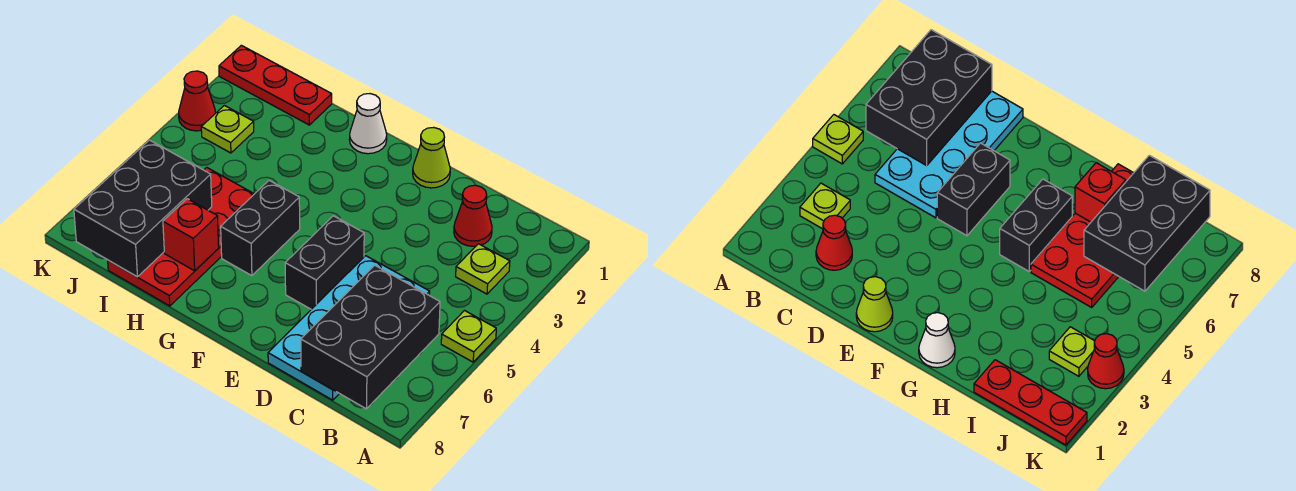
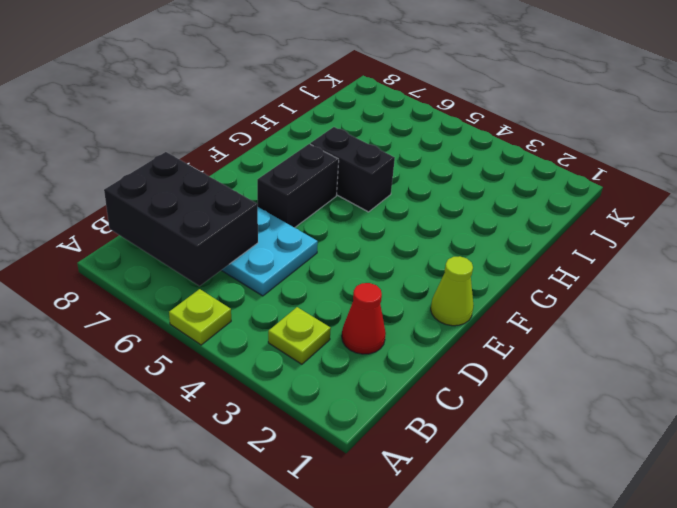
black 1x2 brick [257,144,339,228] -> black 1x2 brick turned to [285,216,364,309]
none -> white 1x1 cone [349,94,387,154]
none -> red 2x4 plate [108,168,254,306]
none -> red 1x3 plate [219,45,332,125]

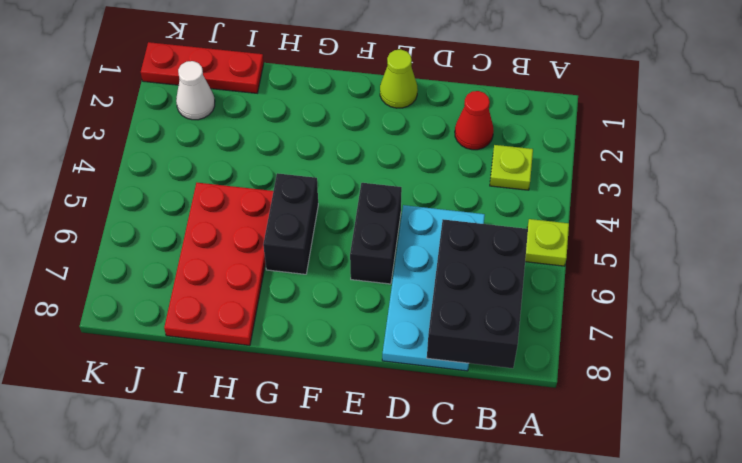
white 1x1 cone [176,61,215,120] -> white 1x1 cone moved to [349,94,387,154]
none -> lime 1x1 plate [201,105,254,153]
none -> red 1x1 cone [179,71,215,131]
none -> red 1x1 brick [163,199,219,271]

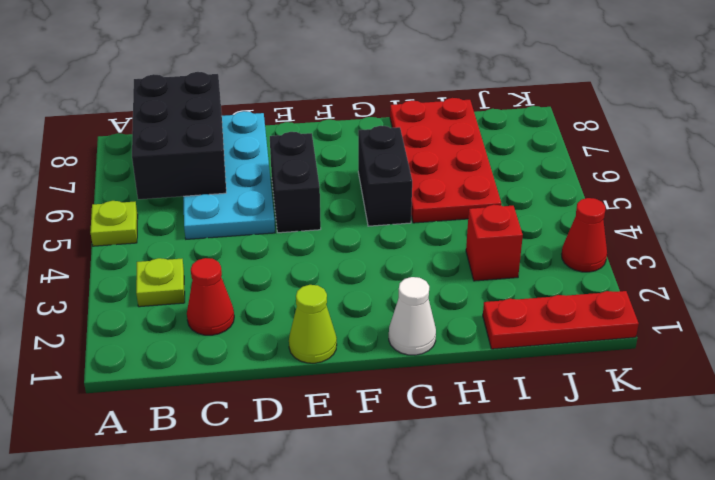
red 1x1 brick [466,205,523,281] -> red 1x1 brick moved to [163,199,219,271]
none -> lime 1x1 plate [201,105,254,153]
none -> black 2x3 brick [74,140,212,277]

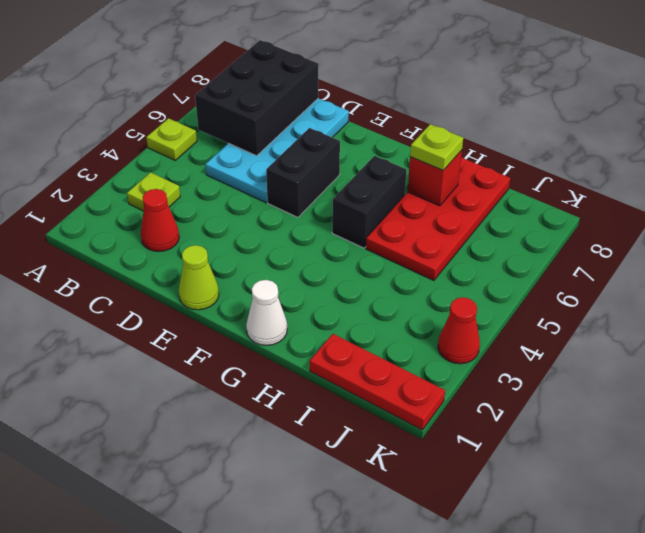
lime 1x1 plate [410,124,463,170] -> lime 1x1 plate moved to [201,105,254,153]
none -> black 2x3 brick [74,140,212,277]

